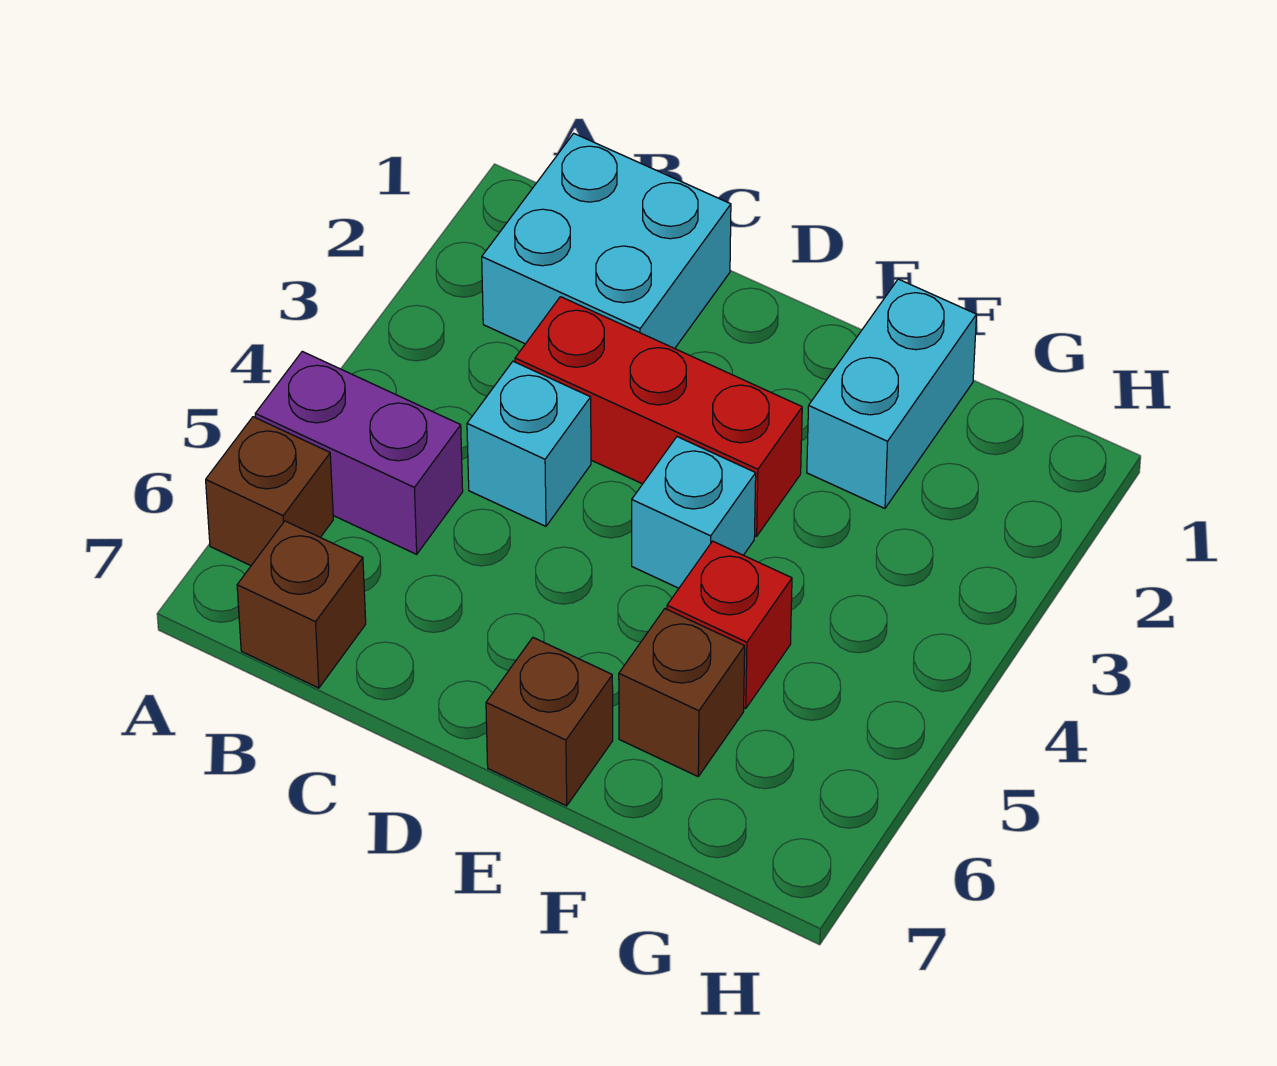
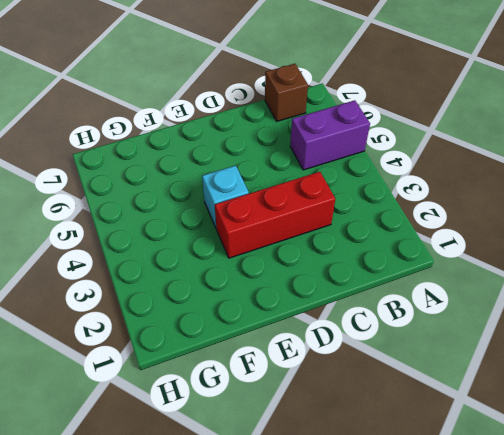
none -> brown 1x1 brick [206,417,333,566]
none -> cyan 2x2 brick [482,133,731,349]

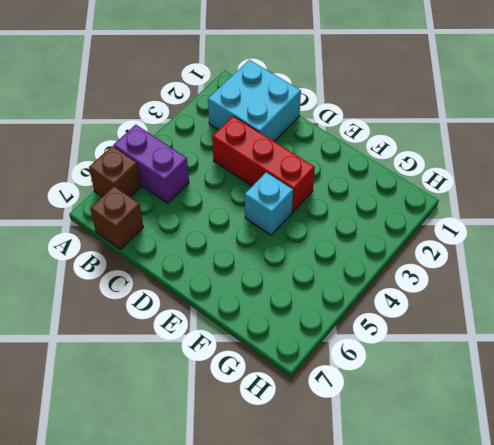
none -> cyan 1x1 brick [467,361,591,526]
none -> brown 1x1 brick [486,638,613,806]

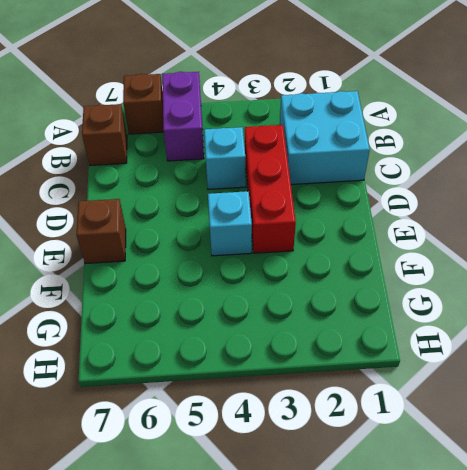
none -> cyan 1x2 brick [807,279,976,508]
none -> red 1x1 brick [667,541,792,709]

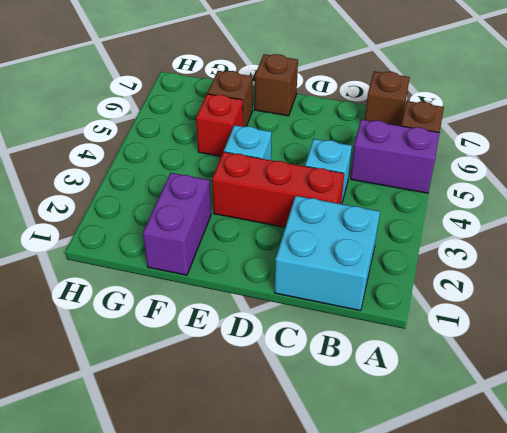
purple 1x2 brick [143,173,211,275] -> cyan 1x2 brick [807,279,976,508]

